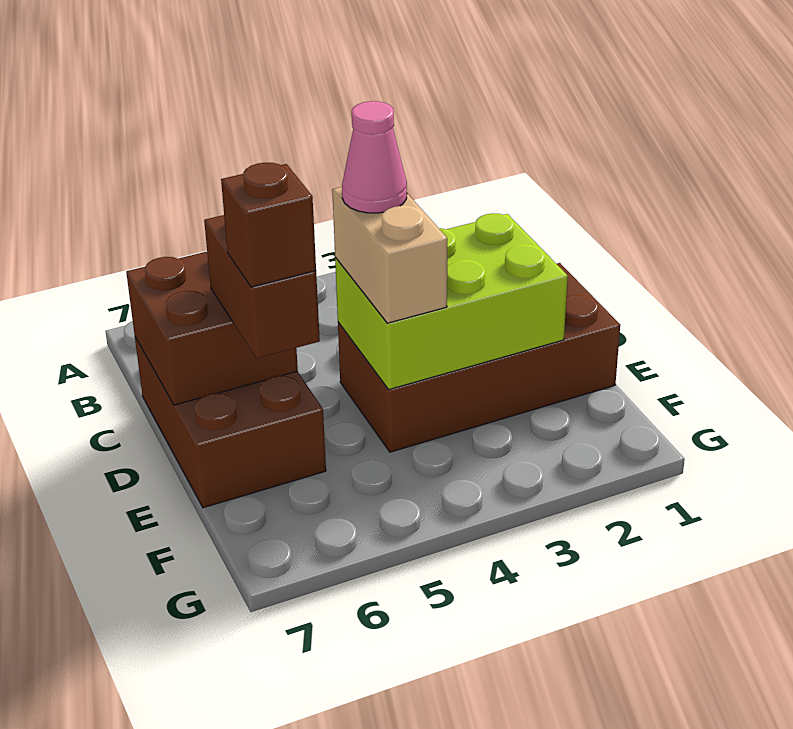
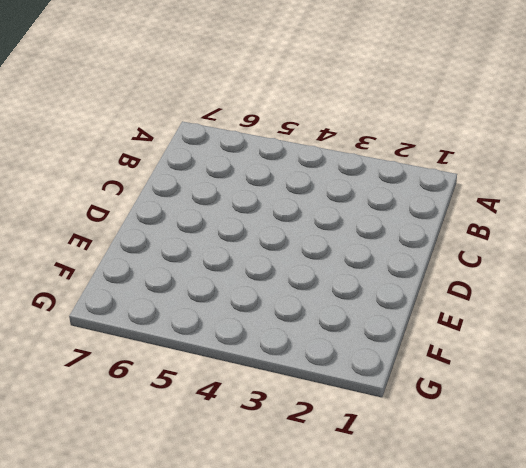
none -> brown 2x3 brick [135,337,326,508]
none -> brown 2x4 brick [338,263,620,452]

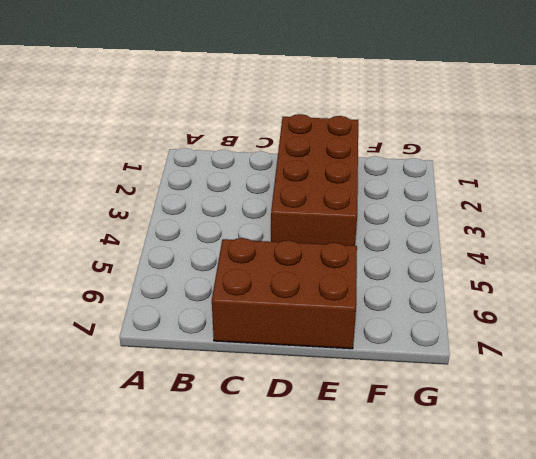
none -> brown 2x2 brick [126,252,298,405]
none -> lime 2x3 brick [335,213,568,389]

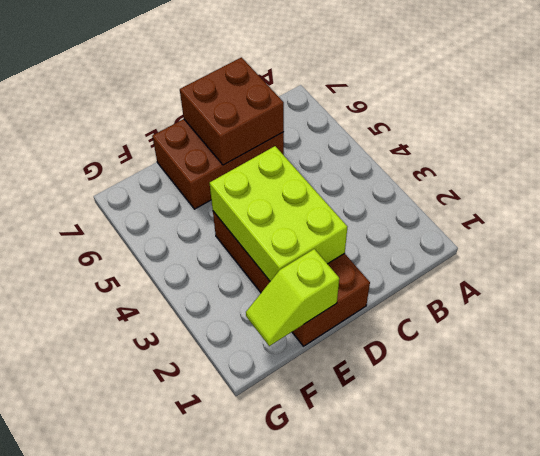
lime 1x2 slope [246,249,339,346] -> none
none -> tan 1x2 brick [332,187,447,323]
none -> brown 1x2 brick [204,215,320,358]

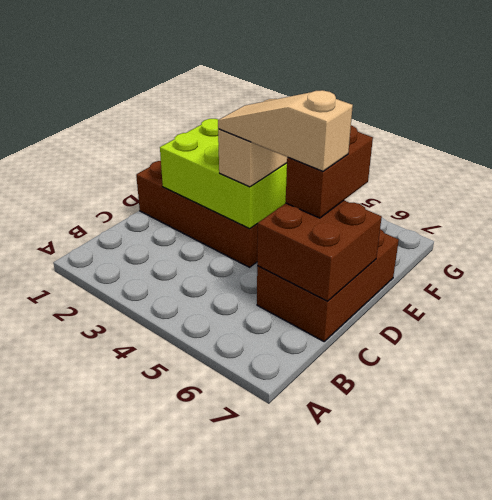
tan 1x3 slope [218,90,353,171] -> pink 1x1 cone [342,101,407,213]
none -> brown 1x1 brick [221,163,316,287]

